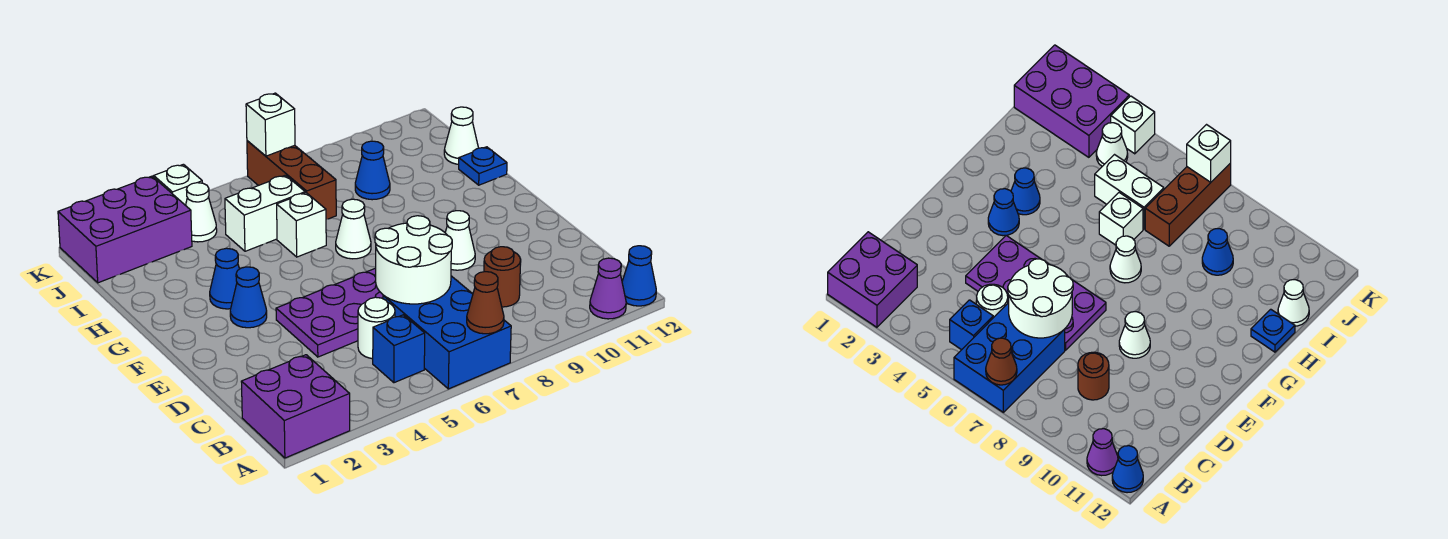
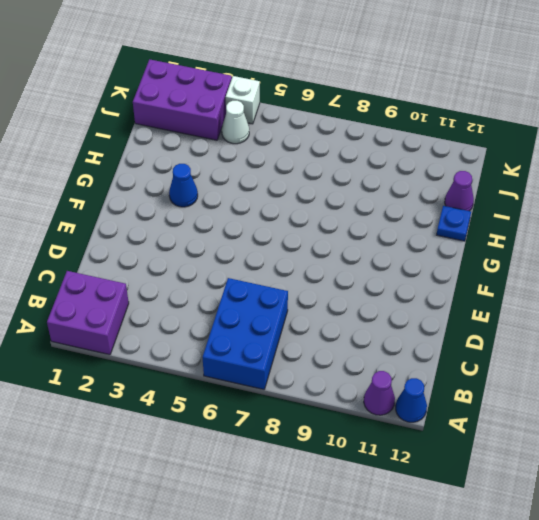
purple 1x1 cone [445,171,474,211] -> white 1x1 cone [444,107,478,164]
none -> blue 1x1 brick [373,315,425,383]
none -> white 1x1 round brick [358,297,395,359]
none -> brown 1x1 round brick [484,247,521,307]

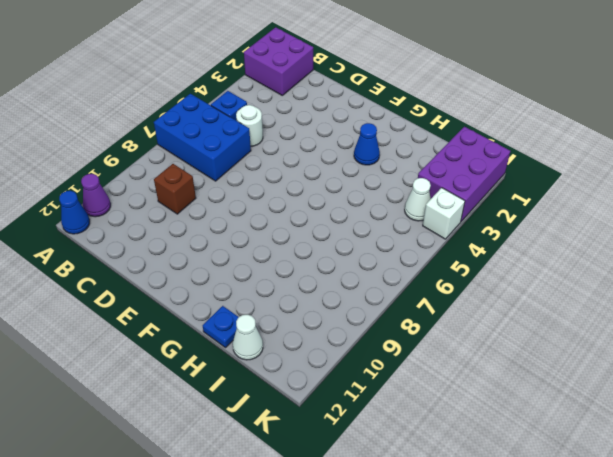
brown 1x1 brick [154,164,196,214] -> brown 1x1 round brick [484,247,521,307]
none -> purple 2x4 plate [276,268,383,357]
none -> white 1x1 cone [445,211,475,270]
none -> blue 1x1 cone [230,267,267,328]

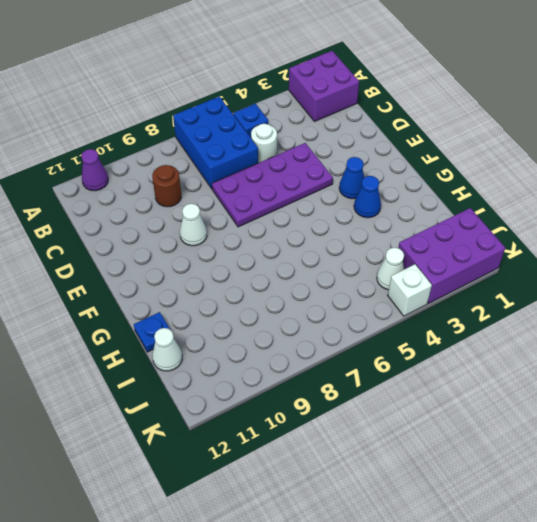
none -> blue 1x1 cone [622,246,656,306]
none -> white 1x1 cone [336,199,371,259]
none -> white 1x1 brick [277,193,326,257]

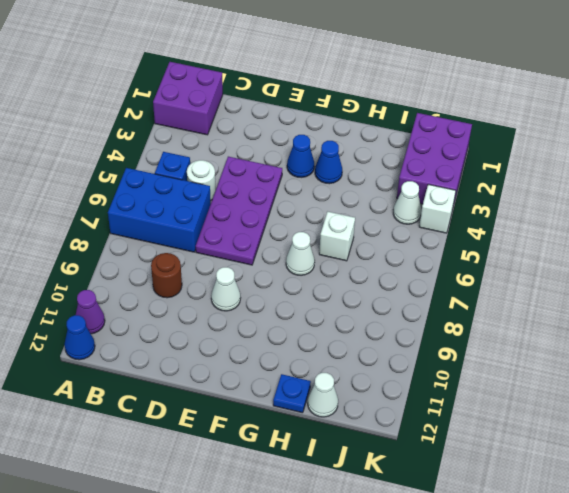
none -> white 1x2 brick [225,175,305,251]
none -> brown 1x3 brick [247,141,336,219]
none -> blue 1x1 cone [355,141,390,200]

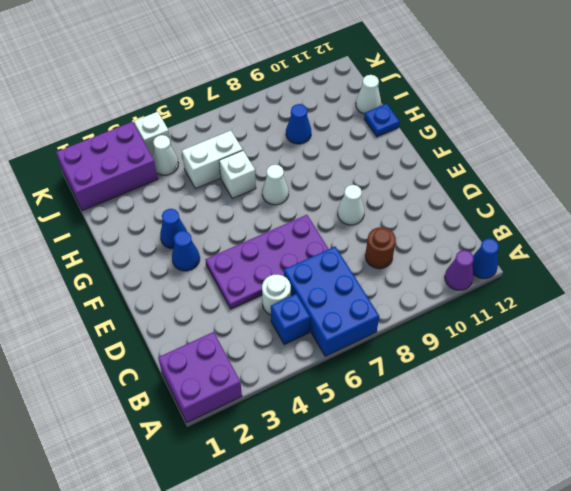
none -> brown 1x3 brick [247,141,336,219]
none -> brown 1x1 cone [467,272,504,334]
none -> white 2x2 round brick [375,216,452,304]

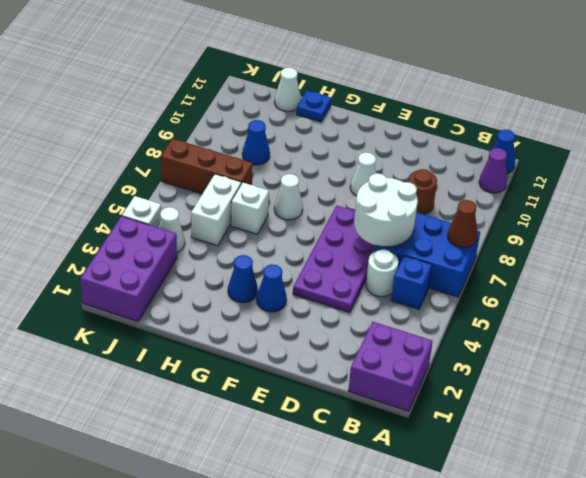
none -> white 1x1 brick [246,93,295,156]

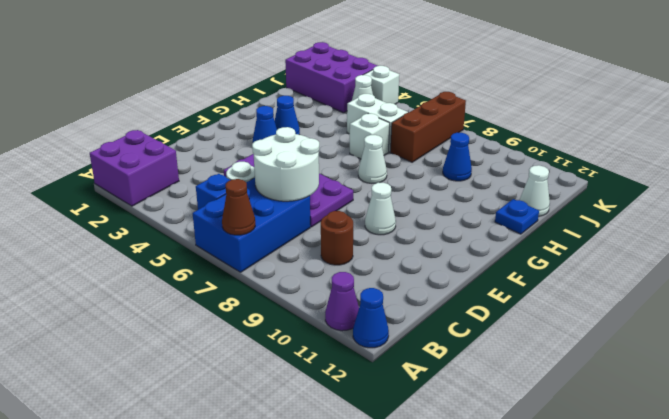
none -> white 1x1 brick [246,93,295,156]

